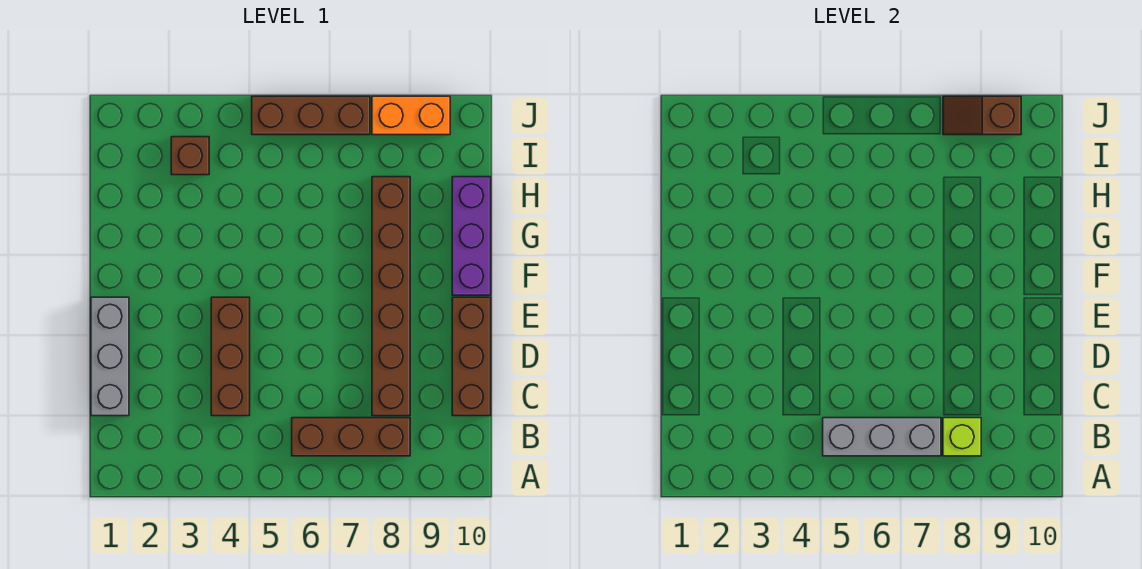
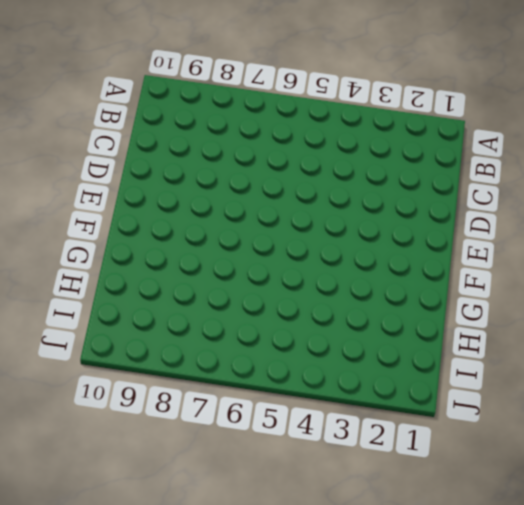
none -> brown 1x3 brick [292,418,410,456]
none -> grey 1x3 brick [91,297,129,416]
none -> brown 1x3 brick [211,297,250,416]

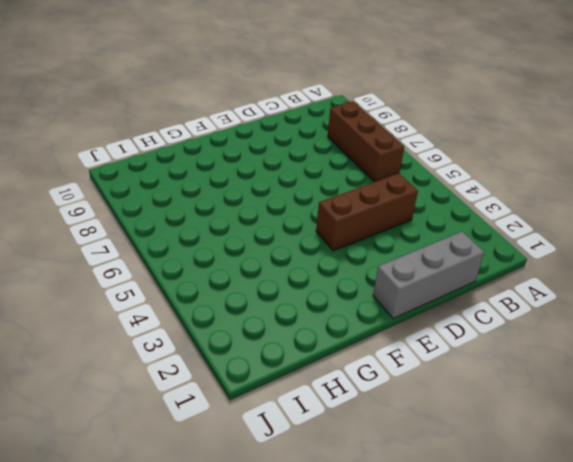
none -> brown 1x6 brick [372,177,410,416]
none -> brown 1x3 brick [452,297,491,416]
none -> purple 1x3 brick [452,177,491,295]

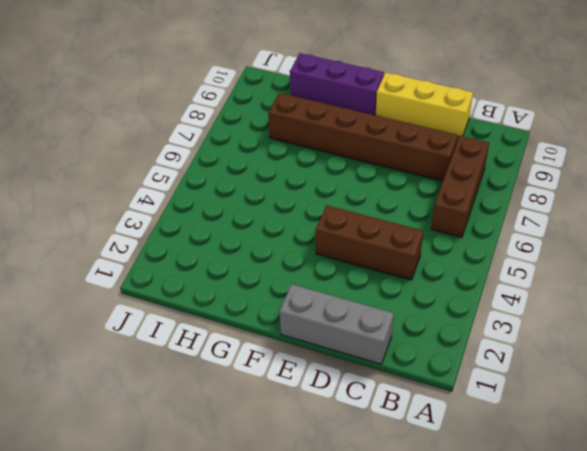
yellow 1x3 brick [376,72,473,137] -> brown 1x3 brick [452,297,491,416]
none -> brown 1x1 brick [171,137,209,175]
none -> brown 1x3 brick [252,96,370,135]
none -> orange 1x2 brick [372,96,450,135]

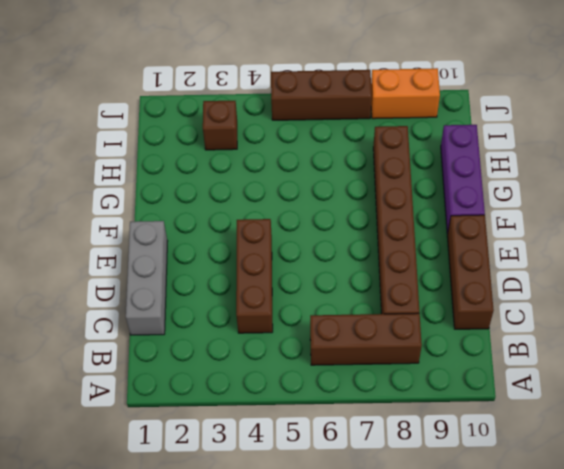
none -> grey 1x3 brick [823,418,941,456]
none -> lime 1x1 brick [943,418,981,456]
none -> brown 1x2 slope [943,96,1021,135]

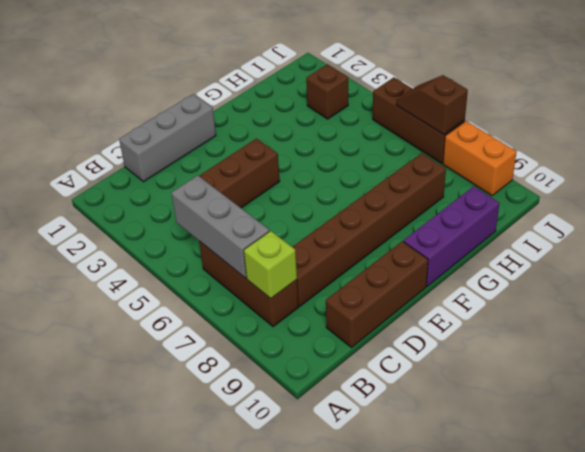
brown 1x2 slope [396,75,468,135] -> brown 1x2 slope moved to [943,96,1021,135]

